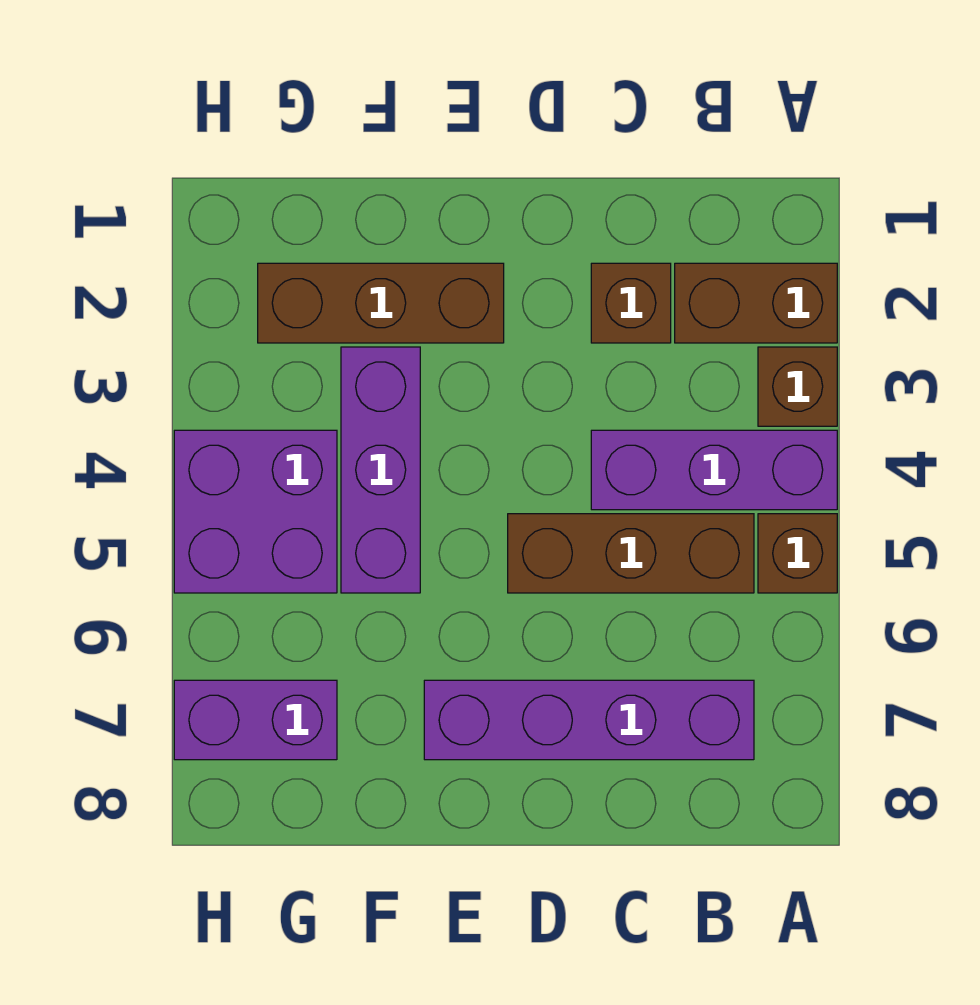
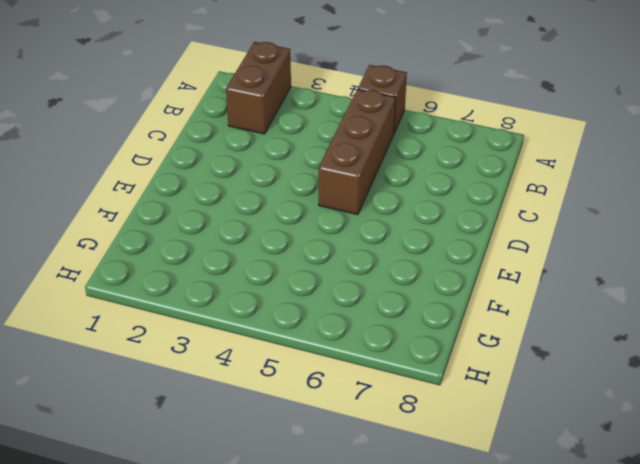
none -> brown 1x1 brick [758,347,837,426]
none -> purple 1x3 brick [591,430,837,510]

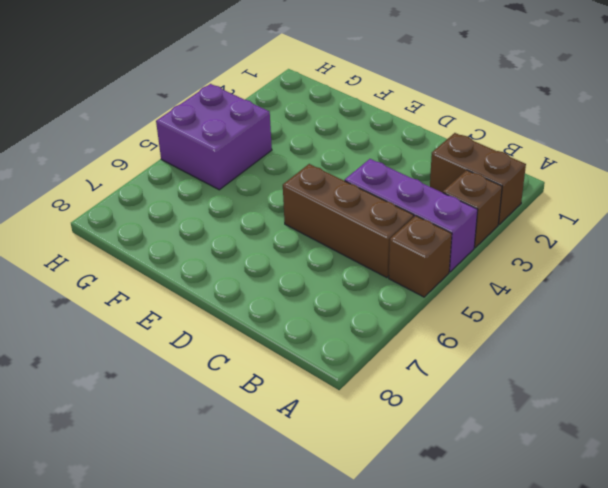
none -> purple 1x4 brick [424,680,754,760]
none -> brown 1x1 brick [591,263,671,343]

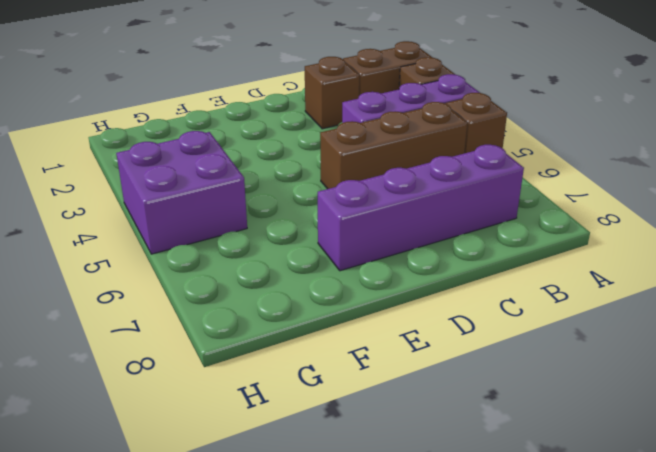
none -> brown 1x3 brick [258,263,504,343]
none -> purple 1x3 brick [341,347,420,593]

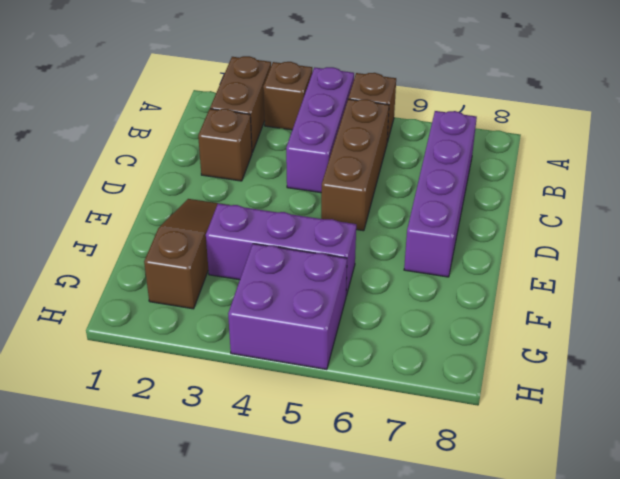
brown 1x3 slope [144,199,226,309] -> brown 1x3 brick [258,263,504,343]
none -> purple 1x2 brick [174,680,337,760]

